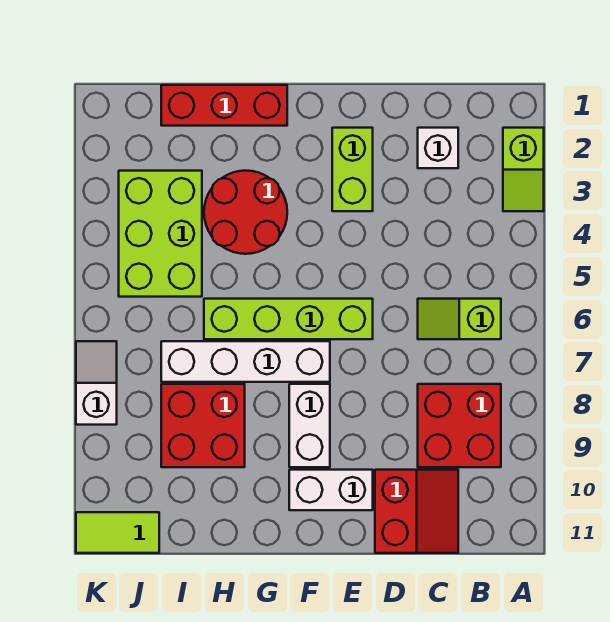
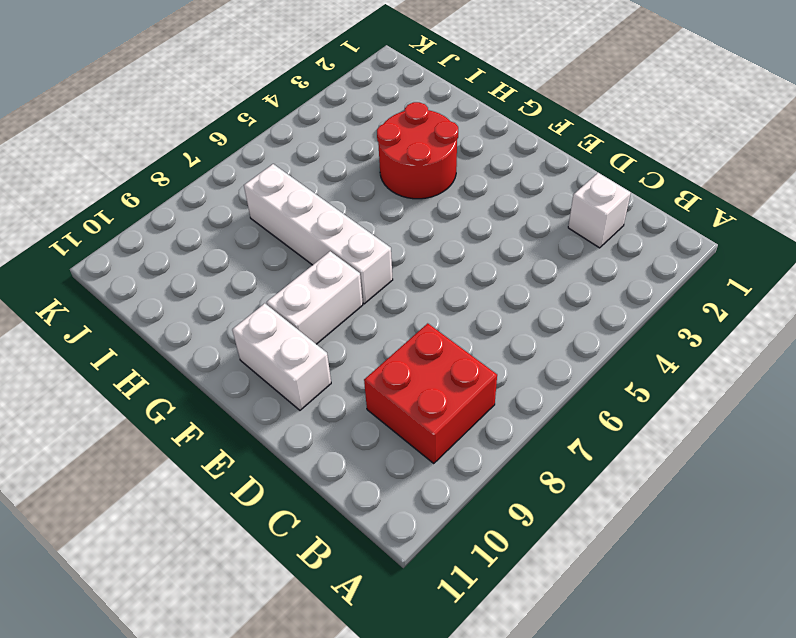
none -> lime 1x2 slope [503,128,544,211]
none -> lime 1x2 slope [418,299,501,339]
none -> red 2x2 slope [375,470,458,553]

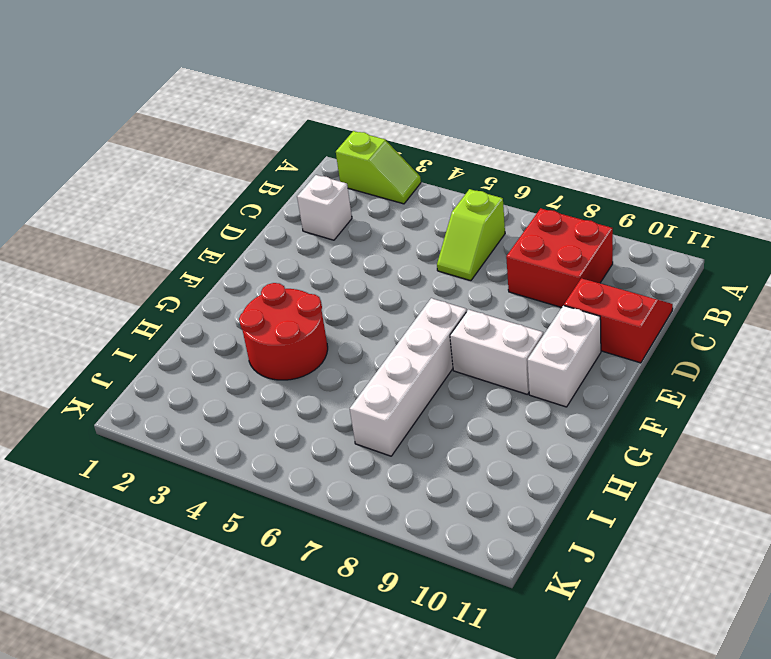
none -> lime 1x2 brick [332,128,373,211]
none -> lime 1x4 brick [204,299,373,339]
none -> red 1x3 brick [161,85,287,126]

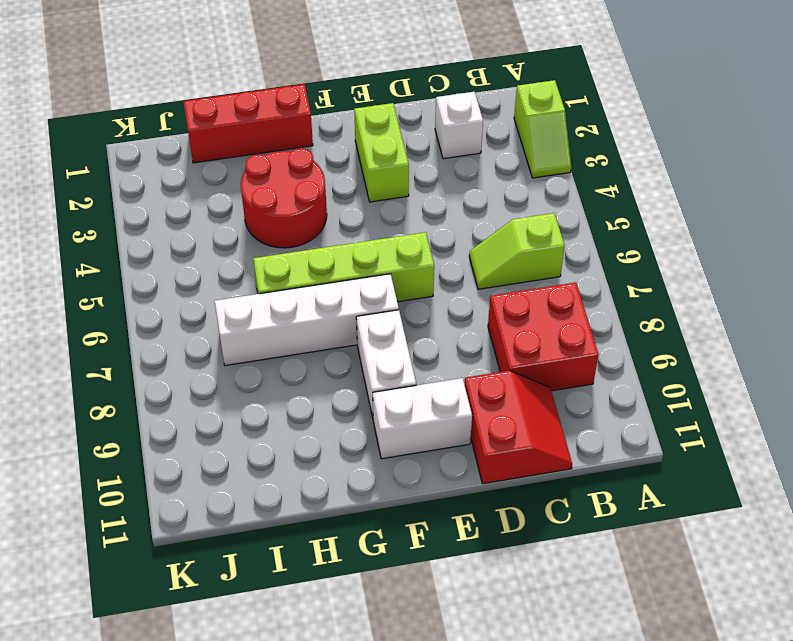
none -> red 2x2 brick [161,384,245,467]
none -> lime 2x3 brick [119,171,202,297]
none -> lime 1x2 tile [76,512,159,553]

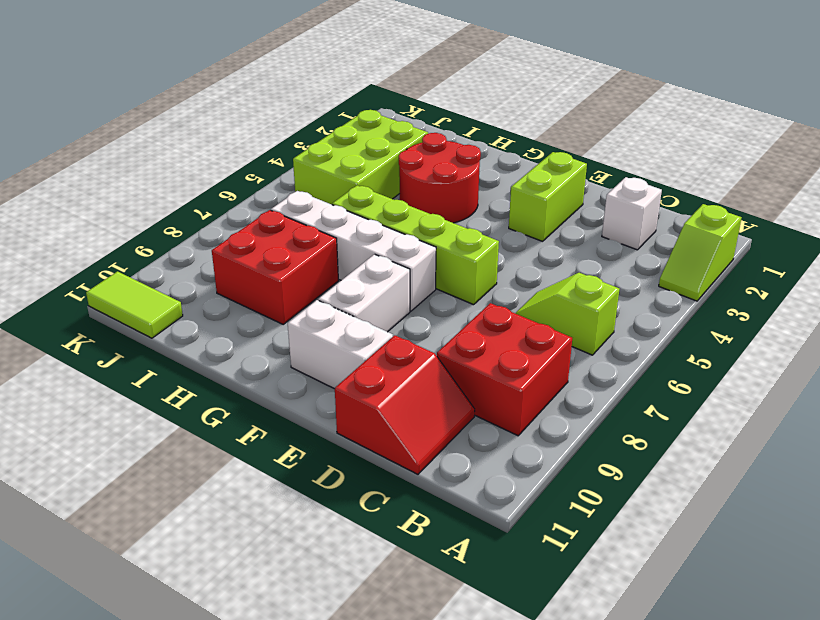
none -> red 1x3 brick [161,85,287,126]
none -> white 1x2 slope [76,341,117,425]

